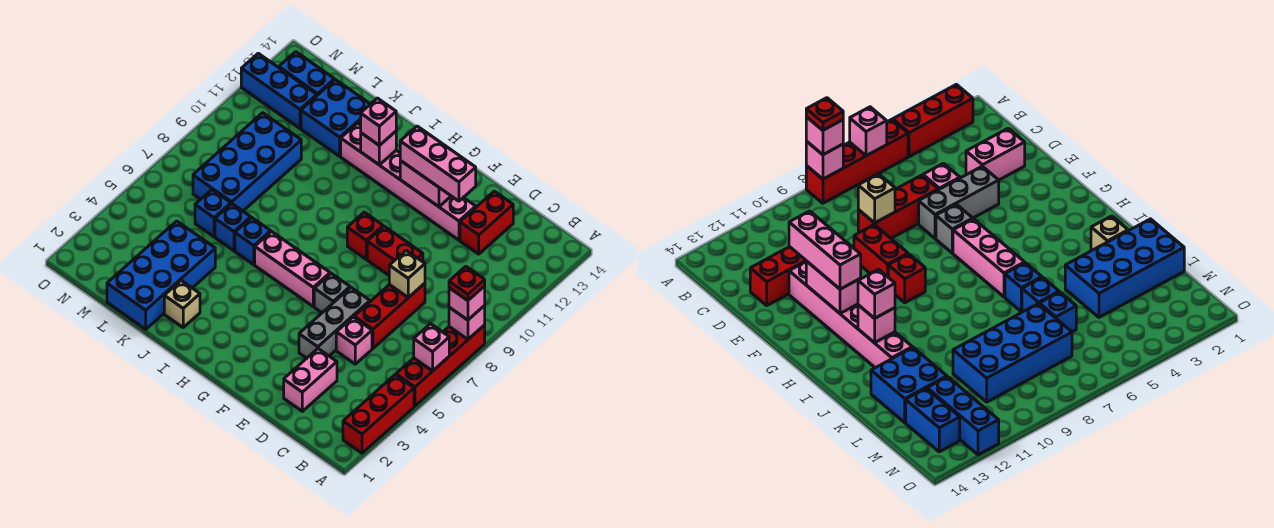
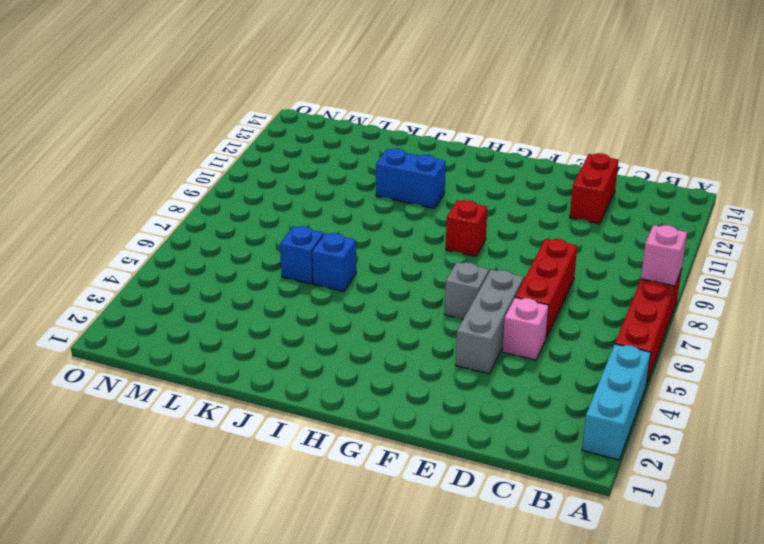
cyan 1x3 brick [582,344,651,460] -> red 1x3 brick [343,375,414,453]
blue 1x2 brick [376,149,446,208] -> blue 1x2 brick moved to [279,52,334,95]
none -> pink 1x2 brick [284,349,337,411]
none -> red 1x2 brick [367,226,423,275]
none -> pink 1x6 brick [341,123,476,240]
none -> pink 1x3 brick [255,232,330,306]

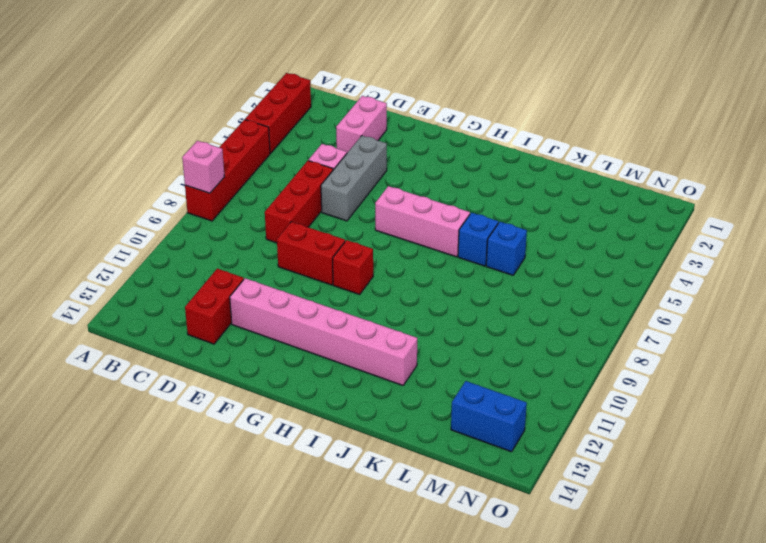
none -> grey 1x1 brick [314,273,350,313]
none -> tan 1x1 brick [164,281,200,327]
none -> blue 2x4 brick [107,221,215,329]
none -> blue 2x2 brick [301,80,370,156]

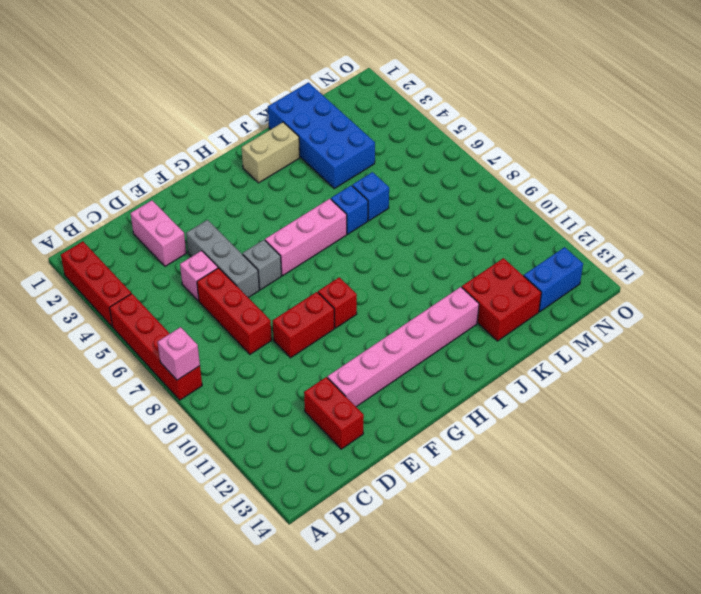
tan 1x2 brick [242,122,300,183] -> tan 1x1 brick [164,281,200,327]
red 2x2 brick [462,258,541,341] -> blue 2x2 brick [301,80,370,156]
none -> blue 1x1 brick [195,190,231,237]
none -> blue 2x4 brick [193,113,301,211]
none -> blue 1x3 brick [241,53,317,128]
none -> pink 1x1 brick [414,324,449,371]

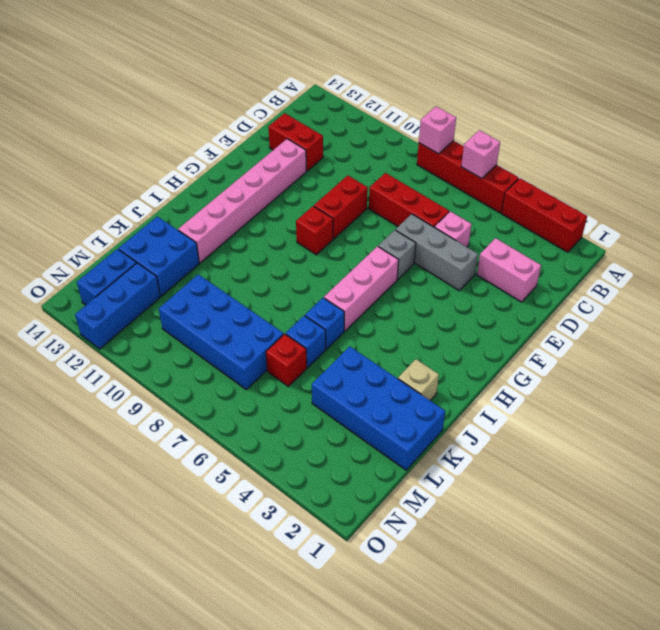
red 1x1 brick [266,334,307,386] -> blue 1x1 brick [195,190,231,237]
none -> tan 1x1 brick [389,250,425,298]
none -> pink 1x2 brick [400,161,451,207]
none -> pink 1x1 brick [361,131,396,165]
none -> pink 1x1 brick [449,286,485,320]

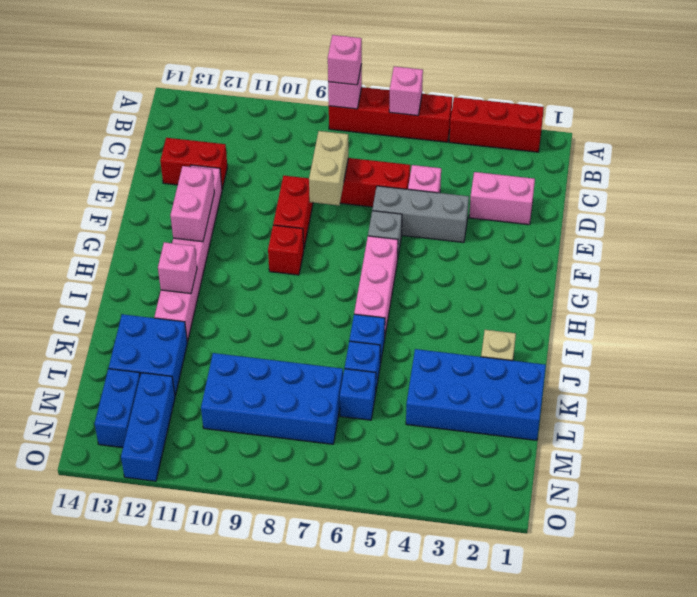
tan 1x2 brick [309,131,348,205] -> tan 1x1 brick [389,250,425,298]
none -> pink 1x3 brick [400,126,476,201]
none -> pink 1x1 brick [361,98,396,146]
none -> red 1x1 plate [449,266,485,301]

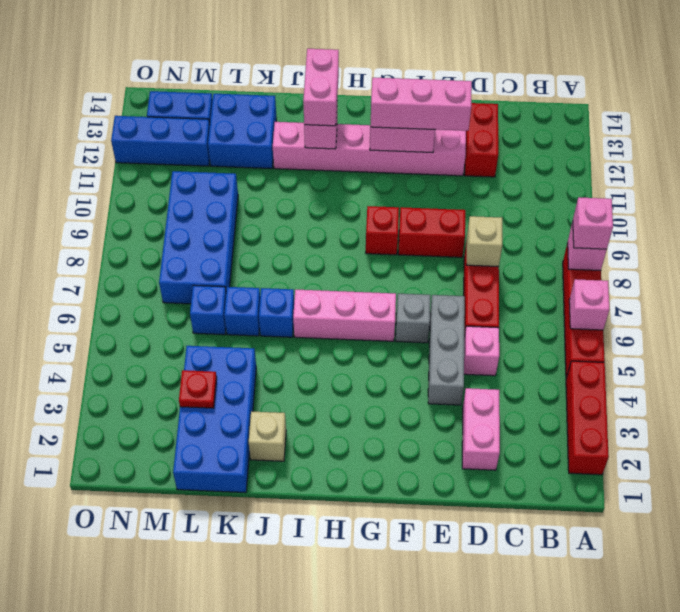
pink 1x2 brick [303,49,339,126] -> pink 1x1 brick [361,98,396,146]
red 1x1 plate [179,370,217,408] -> red 1x1 plate moved to [449,266,485,301]

